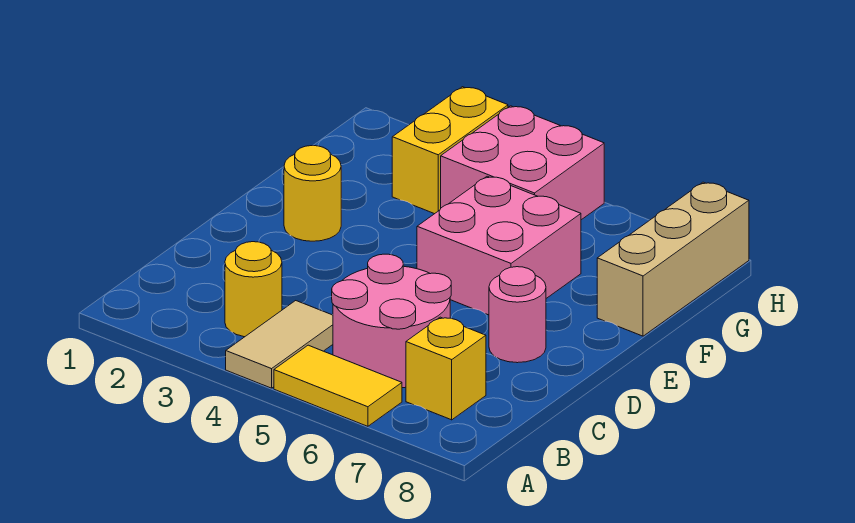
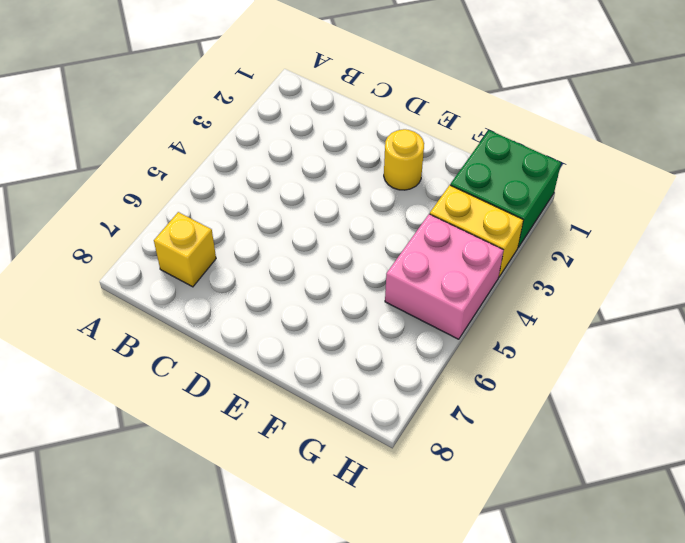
green 2x2 brick [450,130,561,247] -> none
none -> tan 1x2 tile [226,301,333,388]
none -> yellow 1x2 tile [274,345,402,426]

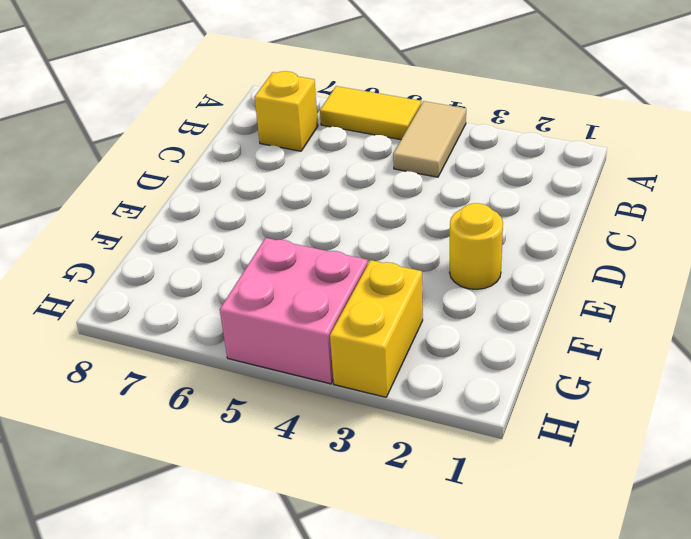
none -> yellow 1x1 round brick [225,242,282,337]
none -> pink 2x2 round brick [332,254,451,388]

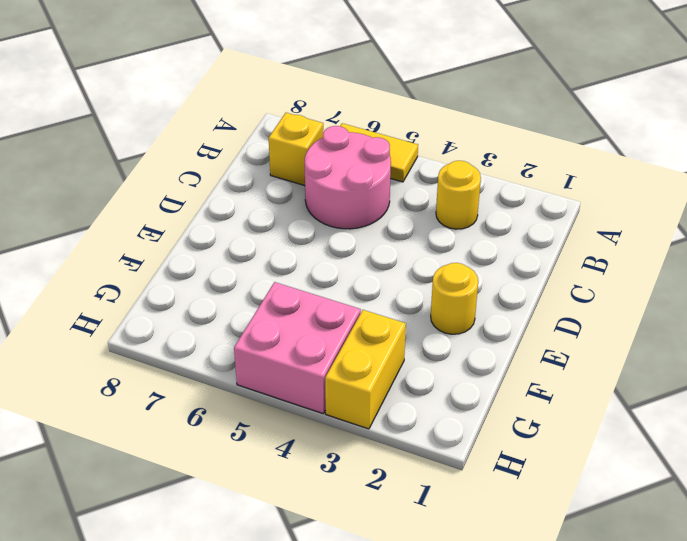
none -> tan 1x2 tile [226,301,333,388]
none -> pink 1x1 round brick [489,267,546,363]

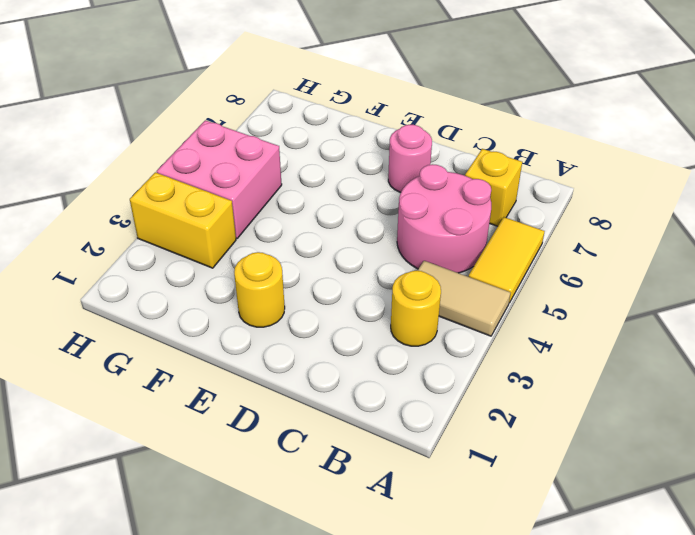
none -> pink 2x2 brick [417,176,581,315]
none -> tan 1x3 brick [597,182,749,336]

